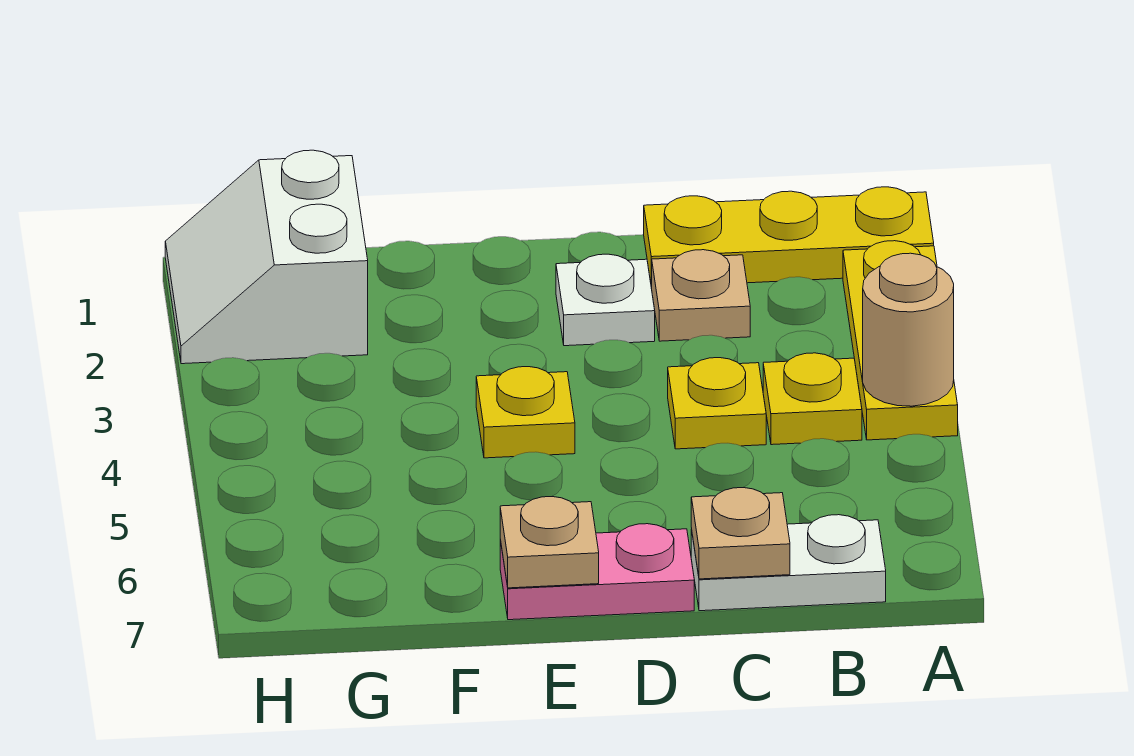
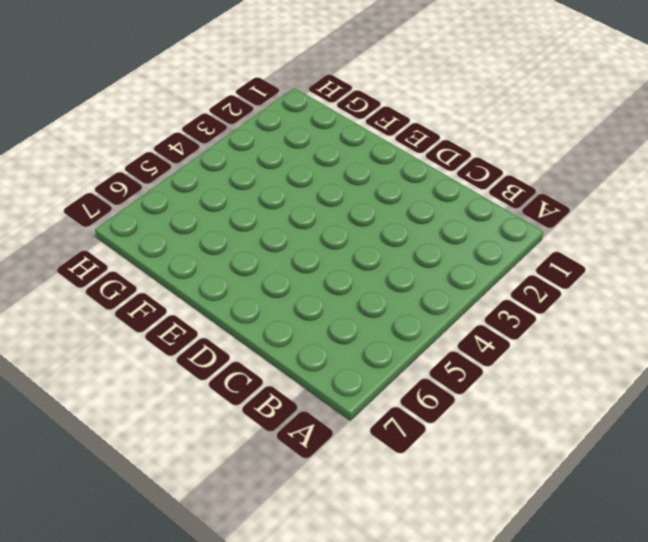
none -> yellow 1x3 plate [644,187,934,287]
none -> yellow 1x3 plate [843,241,958,440]
none -> yellow 1x1 plate [763,353,862,445]

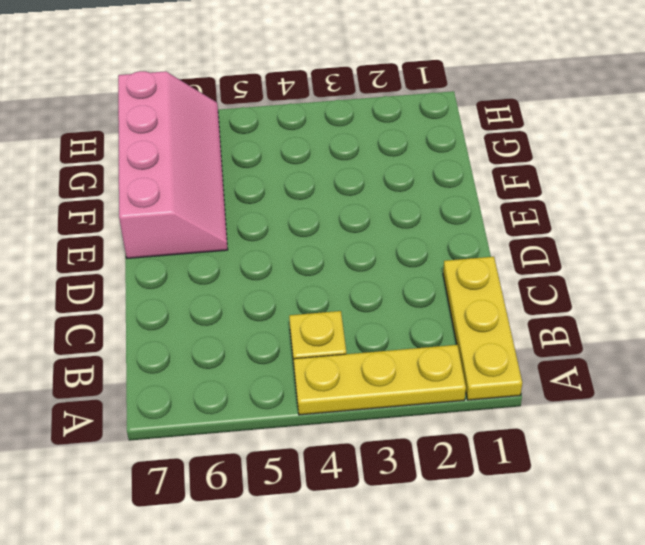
pink 2x4 slope [118,71,228,258] -> pink 1x2 plate [500,524,694,620]
none -> white 1x2 plate [691,515,886,611]
none -> tan 1x1 plate [651,250,750,341]
none -> yellow 1x1 plate [668,358,766,449]

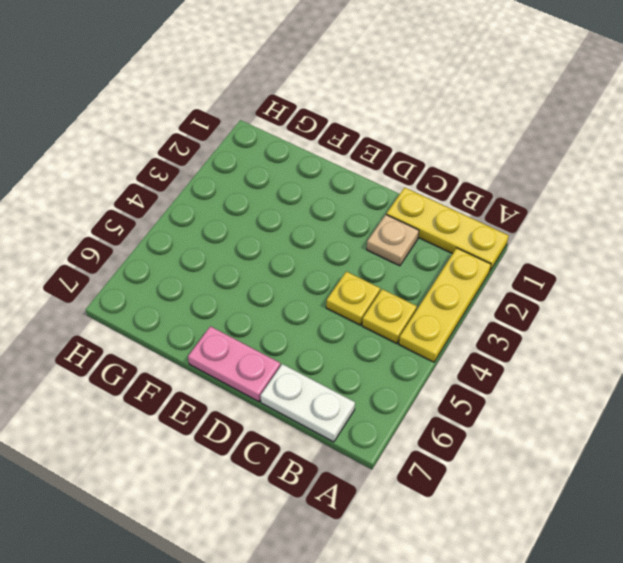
none -> white 1x1 plate [556,254,655,346]
none -> yellow 1x1 plate [476,367,575,458]
none -> white 2x2 slope [165,150,368,364]

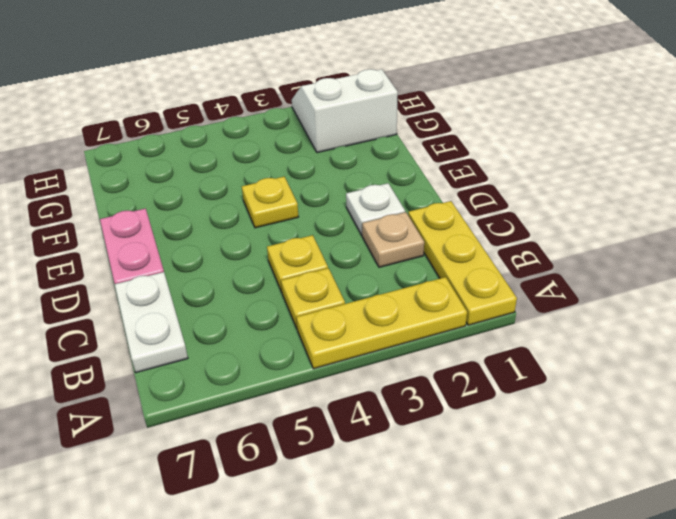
none -> tan 1x1 round brick [863,253,954,406]
none -> tan 1x1 plate [691,488,790,579]
none -> tan 1x1 plate [500,497,599,588]

